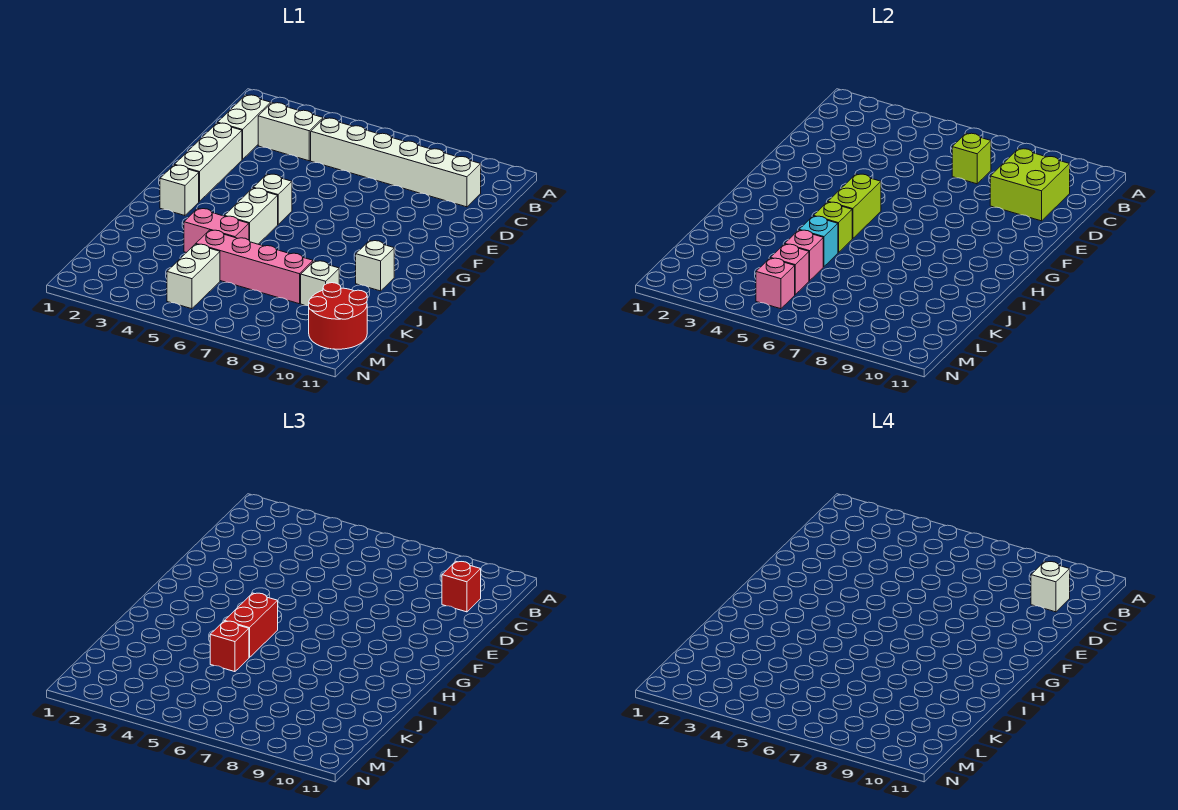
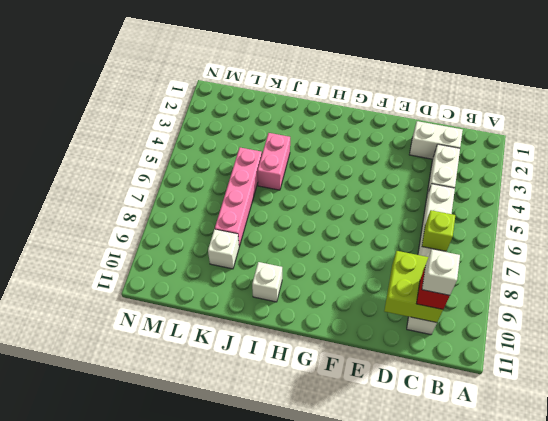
none -> white 1x3 brick [175,123,242,202]
none -> white 1x1 brick [253,174,292,224]
none -> white 1x1 brick [160,165,199,216]

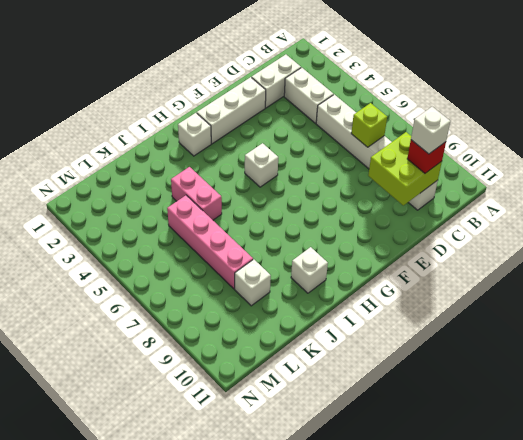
none -> white 1x2 brick [225,188,278,244]
none -> white 1x2 brick [167,244,220,309]
none -> red 2x2 round brick [309,283,367,349]

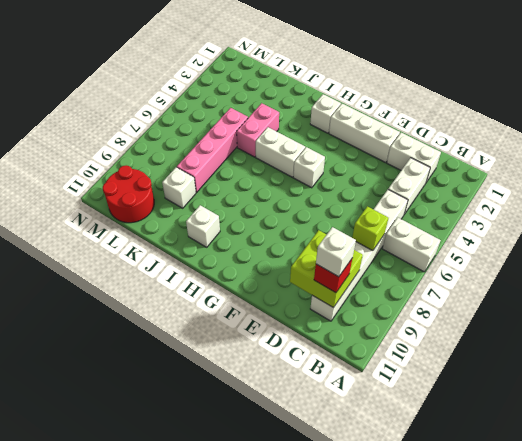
white 1x2 brick [382,217,441,272] -> white 1x2 brick moved to [167,244,220,309]
none -> lime 1x2 brick [828,174,881,239]
none -> lime 1x1 brick [814,202,852,253]
none -> cyan 1x1 brick [799,216,838,267]

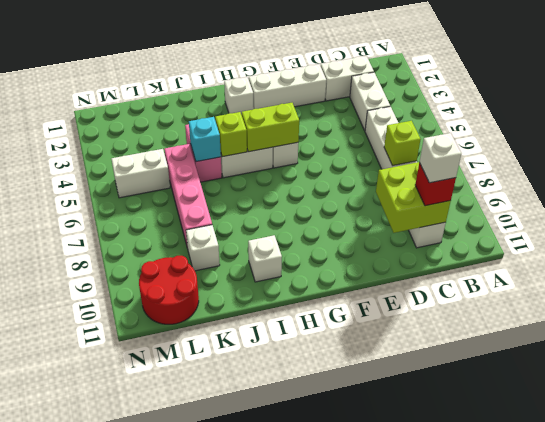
none -> pink 1x1 brick [785,230,823,281]
none -> pink 1x1 brick [771,244,809,294]
none -> pink 1x1 brick [756,258,795,309]

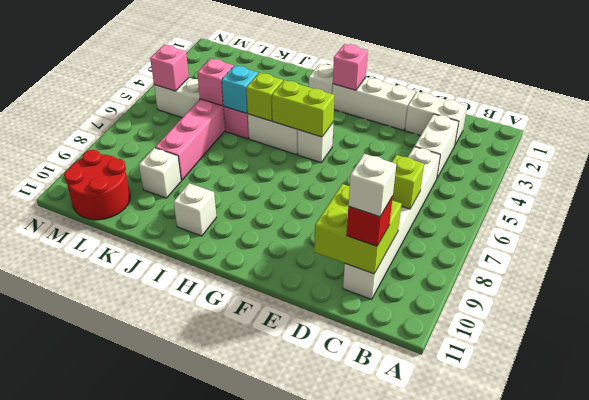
pink 1x1 brick [333,44,368,90] -> pink 1x1 brick moved to [771,244,809,294]
none -> red 1x2 brick [225,593,278,658]
none -> red 1x1 brick [210,621,249,672]

